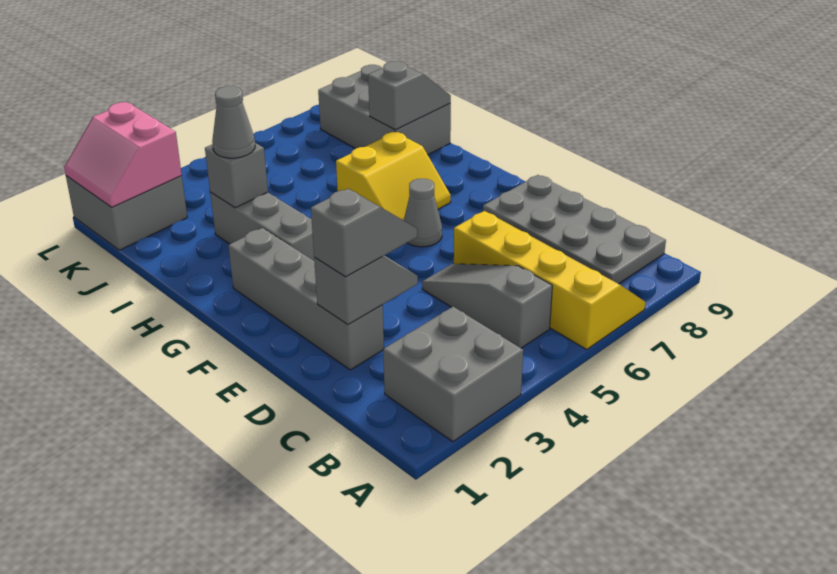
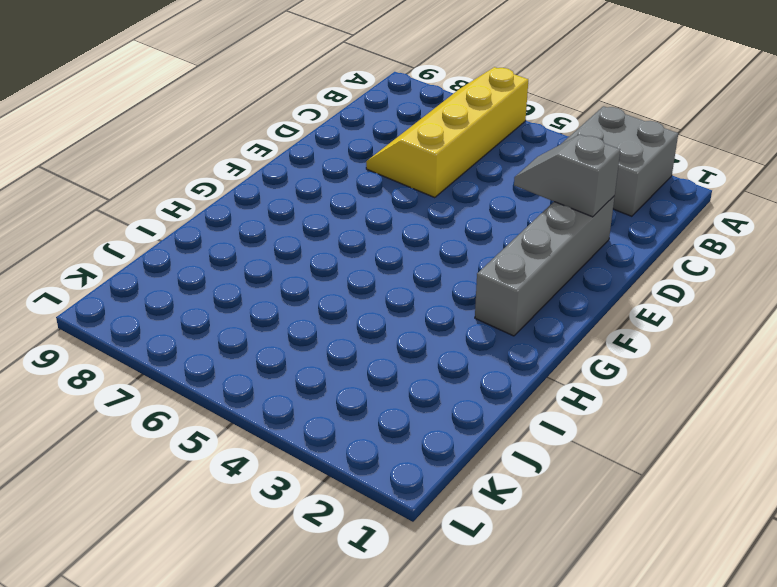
none -> grey 1x3 slope [422,264,552,348]
none -> grey 2x4 plate [483,175,666,284]
none -> grey 1x1 cone [404,179,442,247]

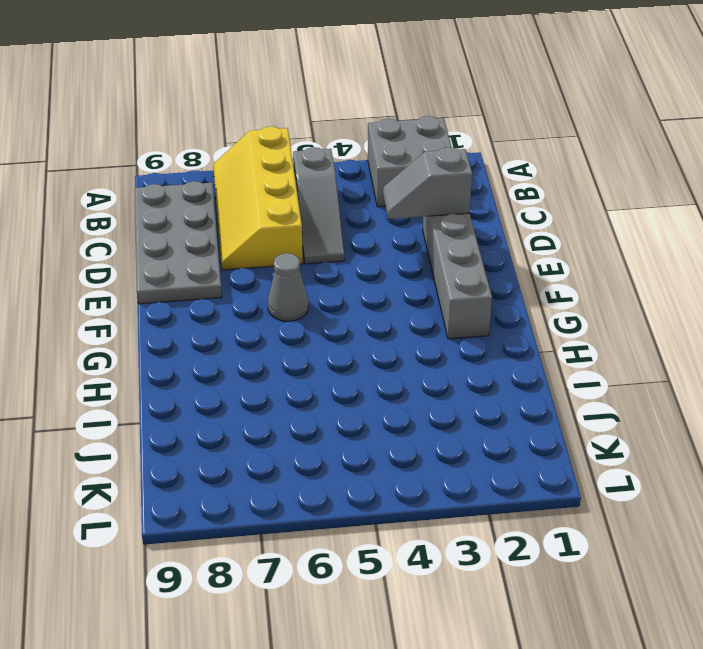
none -> grey 1x3 brick [210,192,315,261]
none -> yellow 2x2 slope [336,132,451,220]
none -> grey 2x3 brick [318,65,451,155]

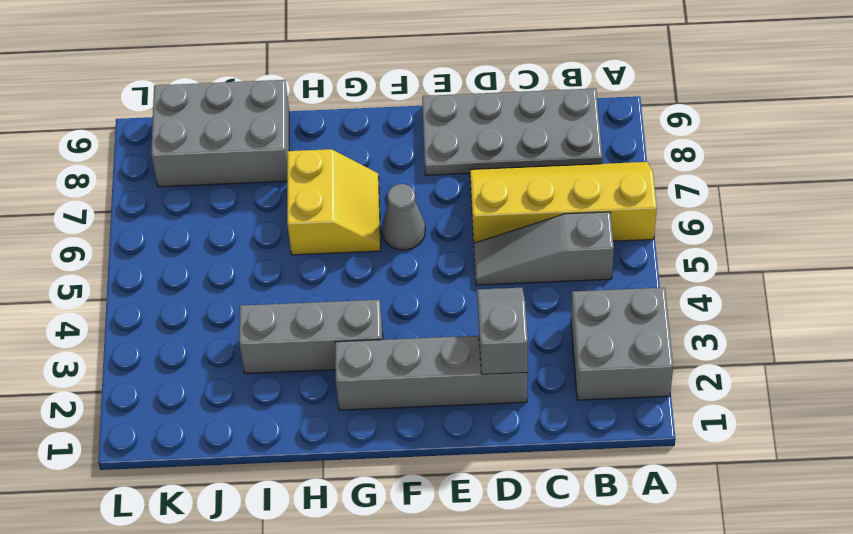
none -> grey 2x2 brick [66,176,187,250]
none -> grey 1x1 brick [205,143,268,208]
none -> grey 1x2 slope [368,61,451,130]

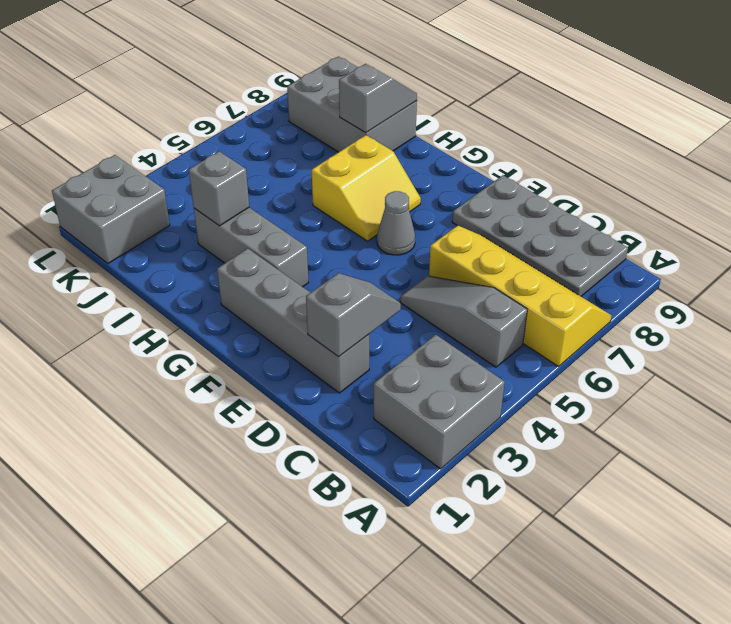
none -> pink 2x2 slope [64,102,182,207]
none -> grey 1x2 slope [311,189,417,277]
none -> grey 1x1 cone [212,86,255,158]

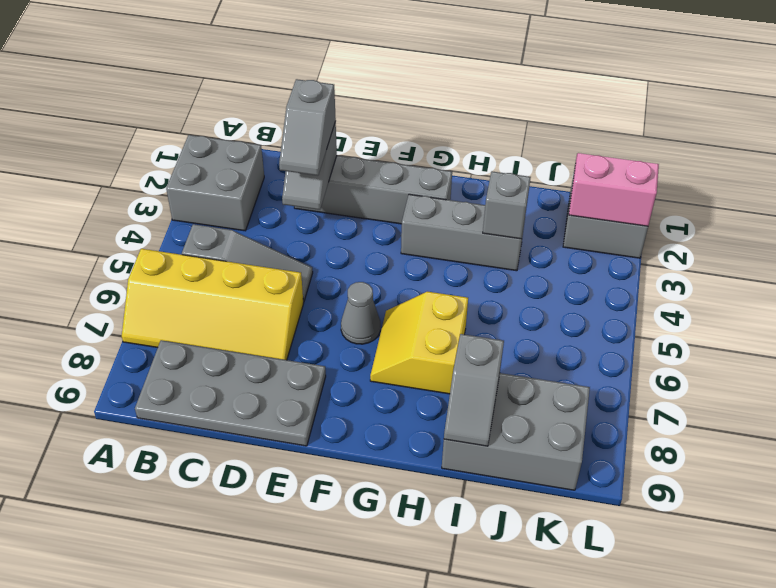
none -> grey 1x1 cone [212,86,255,158]

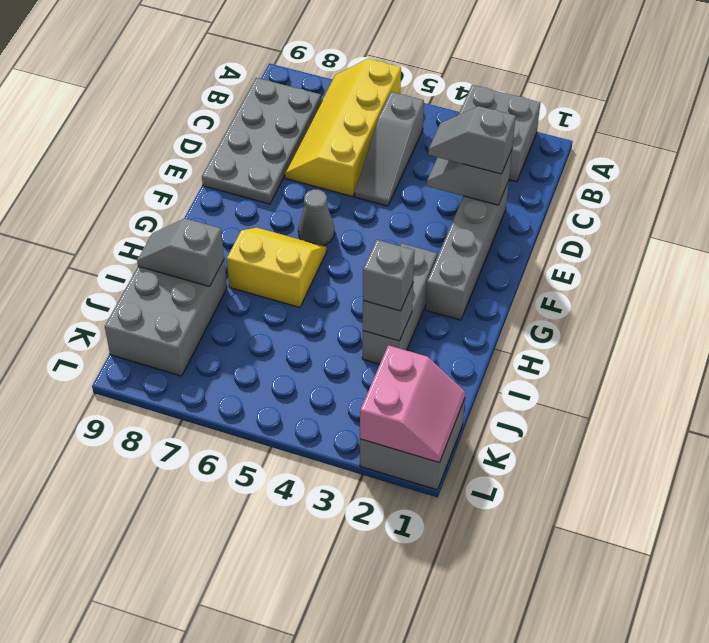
grey 1x1 brick [363,240,415,311] -> grey 1x1 cone [212,86,255,158]

